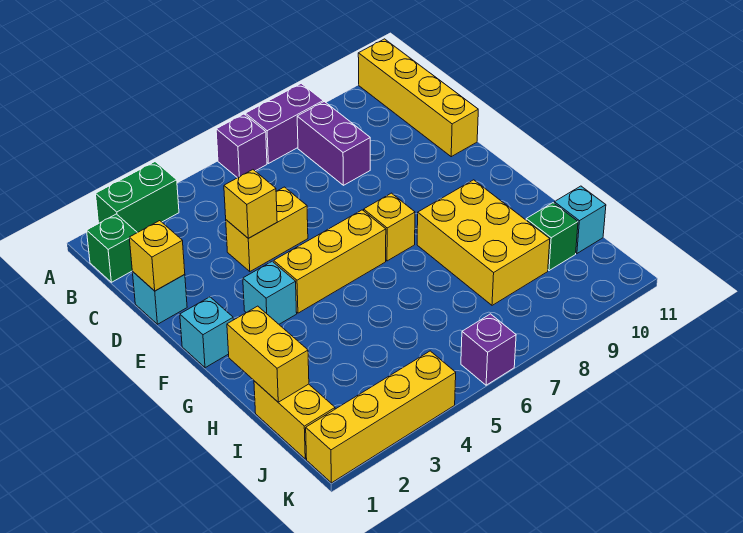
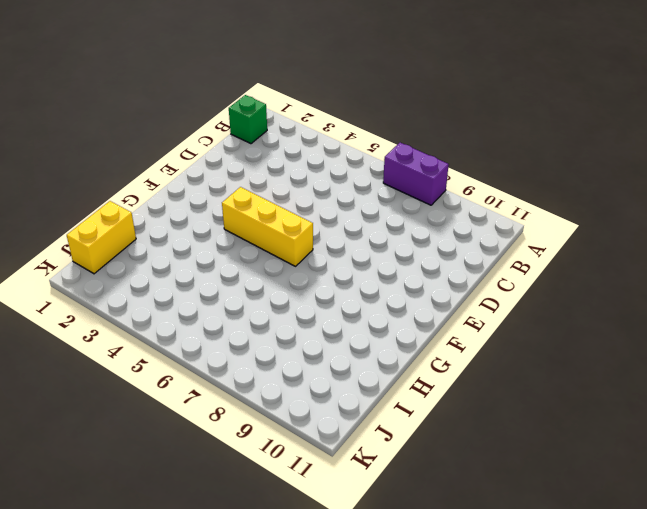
none -> green 1x2 brick [96,162,179,233]
none -> purple 1x1 brick [216,114,267,178]
none -> yellow 1x4 brick [358,39,478,157]

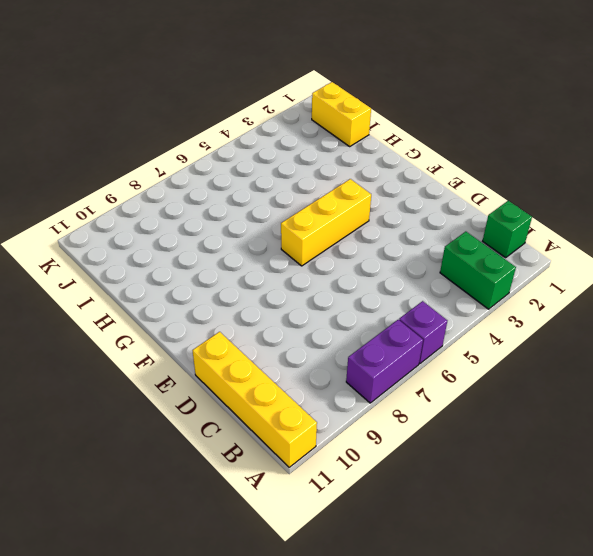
green 1x2 brick [440,231,516,309] -> green 1x2 brick turned to [96,162,179,233]
none -> purple 1x2 brick [297,102,370,185]
none -> cyan 1x1 brick [133,272,187,324]
none -> yellow 1x2 brick [226,187,308,272]

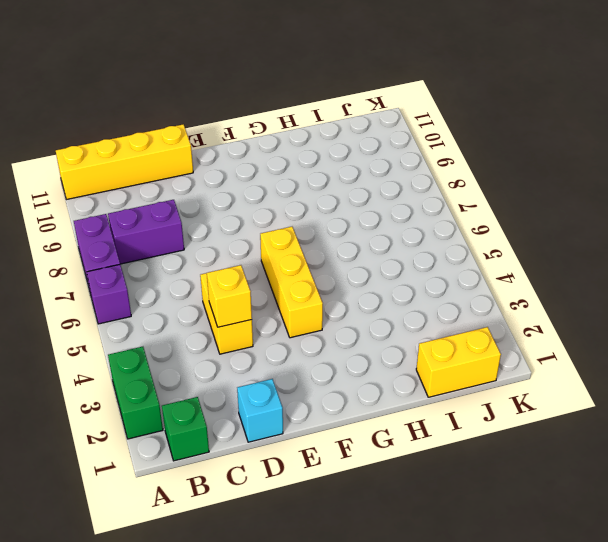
none -> cyan 1x1 brick [180,297,233,368]
none -> cyan 1x1 brick [243,261,297,324]
none -> yellow 1x1 brick [364,193,415,261]

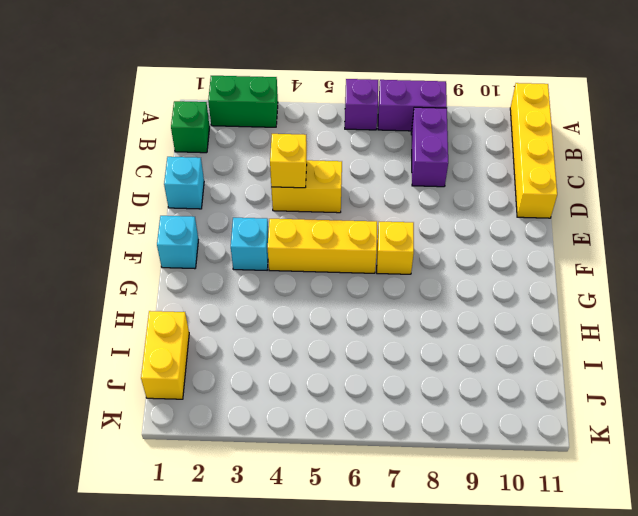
none -> yellow 2x3 brick [417,180,550,305]
none -> green 1x1 brick [526,203,578,271]
none -> cyan 1x1 brick [554,186,606,253]

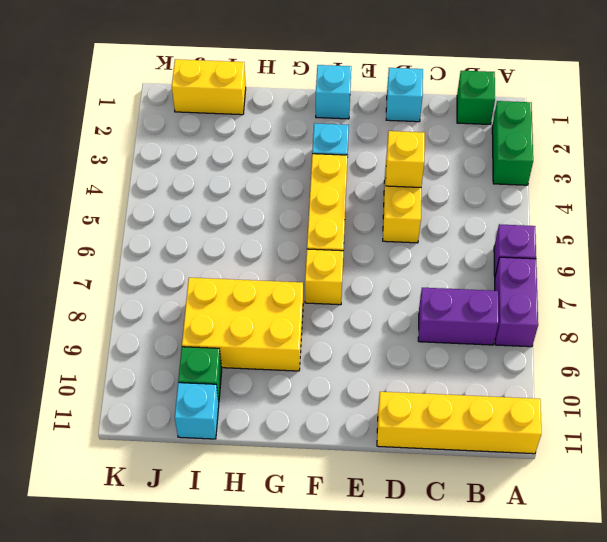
none -> yellow 1x4 brick [306,351,456,483]
none -> purple 1x1 brick [461,314,516,385]
none -> yellow 1x1 brick [129,221,185,291]

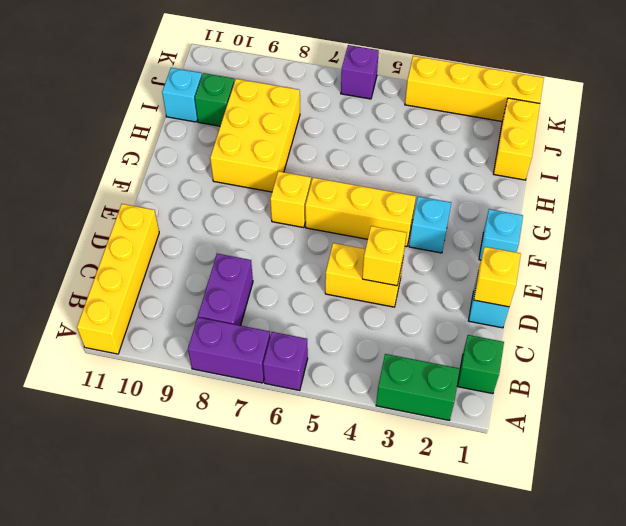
none -> yellow 1x2 brick [227,306,309,402]

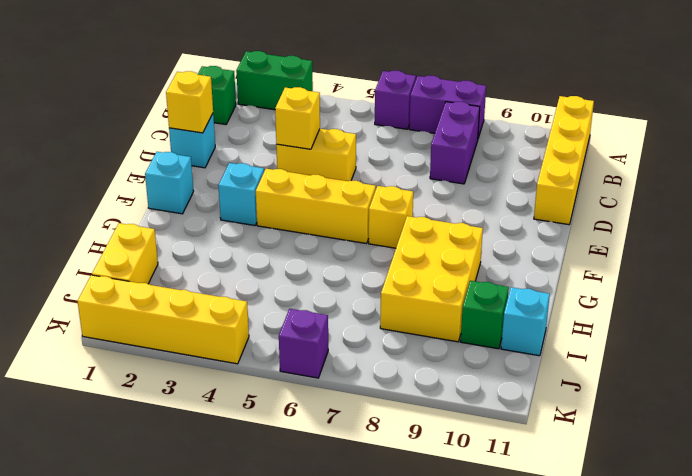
none -> yellow 1x2 brick [227,306,309,402]

